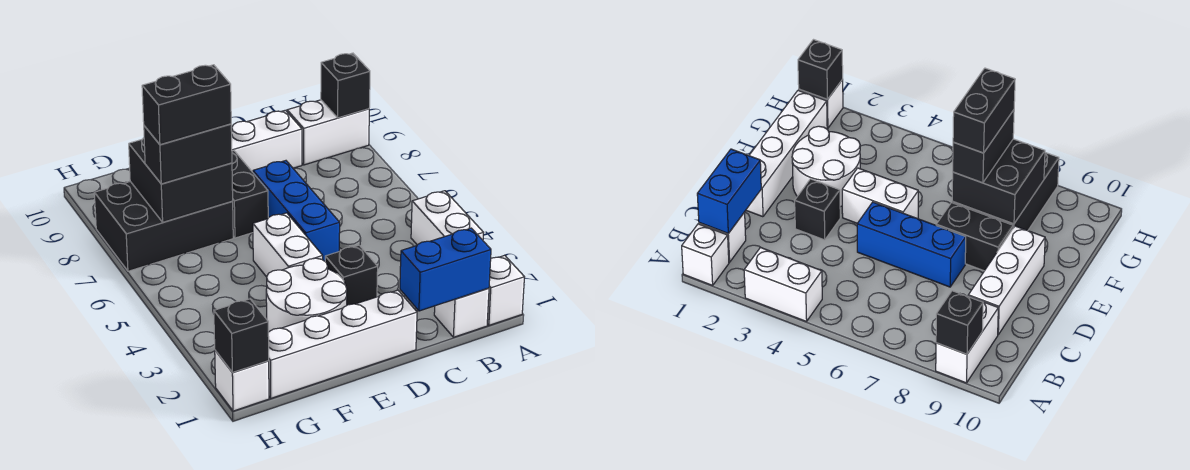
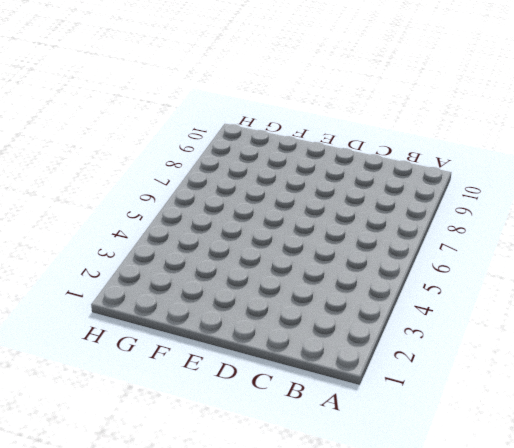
none -> white 1x1 brick [487,255,524,325]
none -> white 1x2 brick [411,191,483,245]
none -> white 1x2 brick [287,100,369,165]

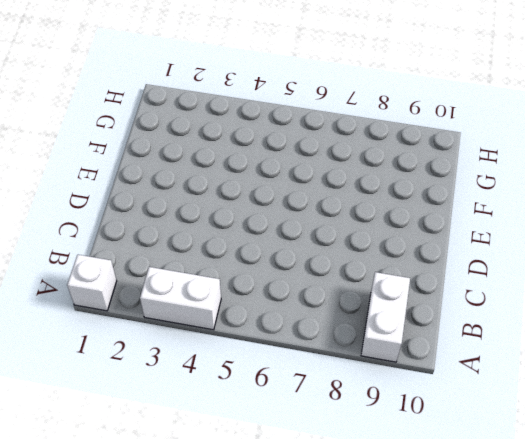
none -> white 1x1 brick [434,288,489,337]
none -> white 1x3 brick [231,110,302,172]
none -> white 1x4 brick [268,290,417,398]

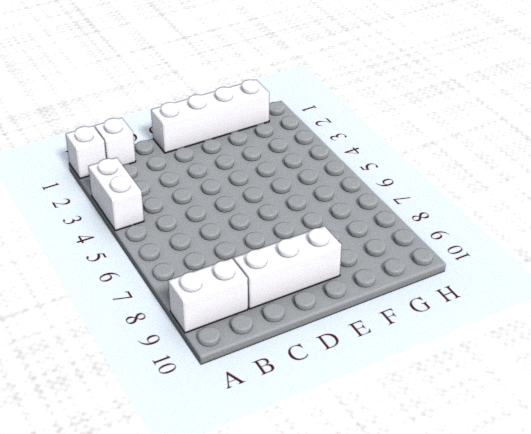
none -> black 1x1 brick [325,245,378,305]
none -> blue 1x3 brick [253,161,340,261]
none -> white 2x2 round brick [266,258,347,332]

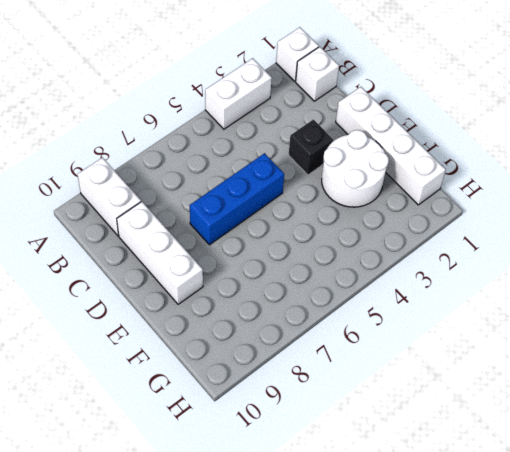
none -> white 1x2 brick [253,213,323,277]
none -> black 1x2 brick [232,151,268,238]
none -> black 2x3 brick [94,182,233,271]

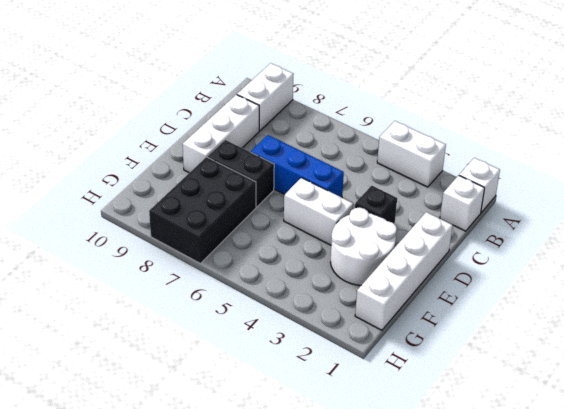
none -> white 1x1 brick [215,351,269,411]
none -> black 1x1 brick [321,53,370,118]
none -> blue 1x2 brick [400,228,491,311]

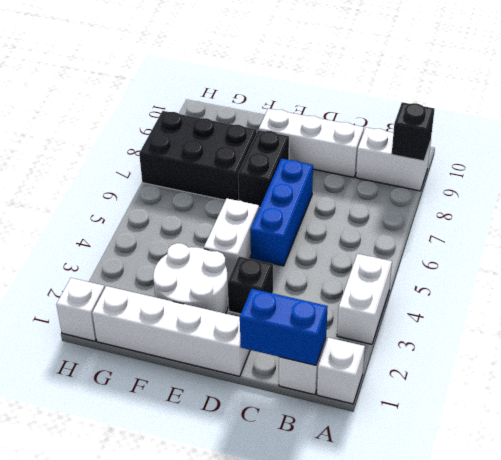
none -> black 2x2 brick [129,138,233,222]
none -> black 1x1 brick [214,299,269,372]
none -> black 1x2 brick [144,124,232,184]

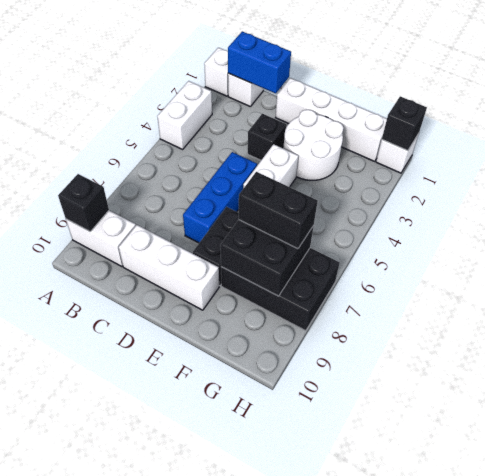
none -> black 1x2 brick [142,65,231,145]

